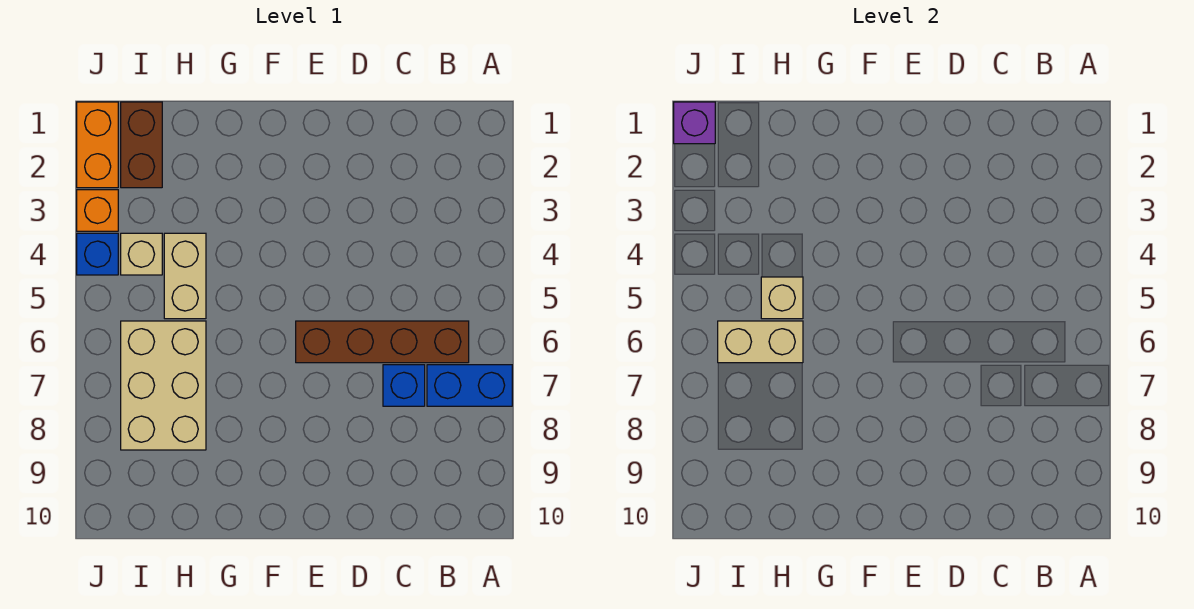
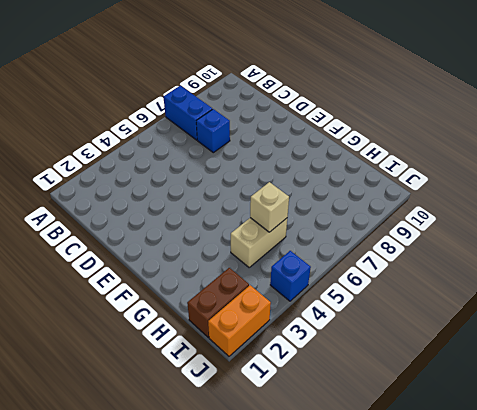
none -> brown 1x4 brick [296,321,469,363]
none -> tan 2x3 brick [121,321,206,450]
none -> tan 1x1 brick [121,233,162,275]

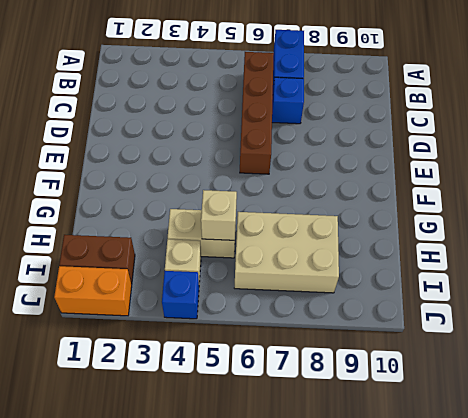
none -> orange 1x1 brick [77,190,118,231]
none -> tan 1x2 brick [718,321,803,363]
none -> purple 1x1 brick [674,102,715,144]

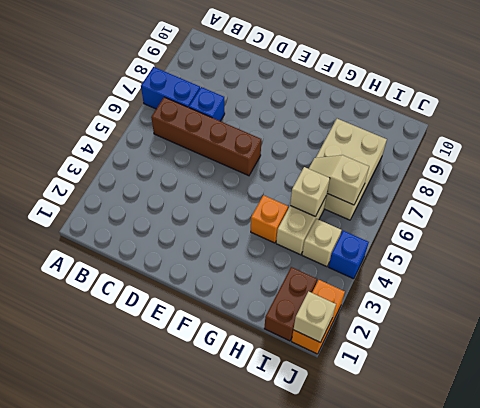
orange 1x1 brick [251,195,288,243] -> orange 1x1 brick moved to [77,190,118,231]
tan 1x2 slope [309,155,369,205] -> tan 1x2 brick [718,321,803,363]
tan 1x1 brick [293,291,336,342] -> purple 1x1 brick [674,102,715,144]

